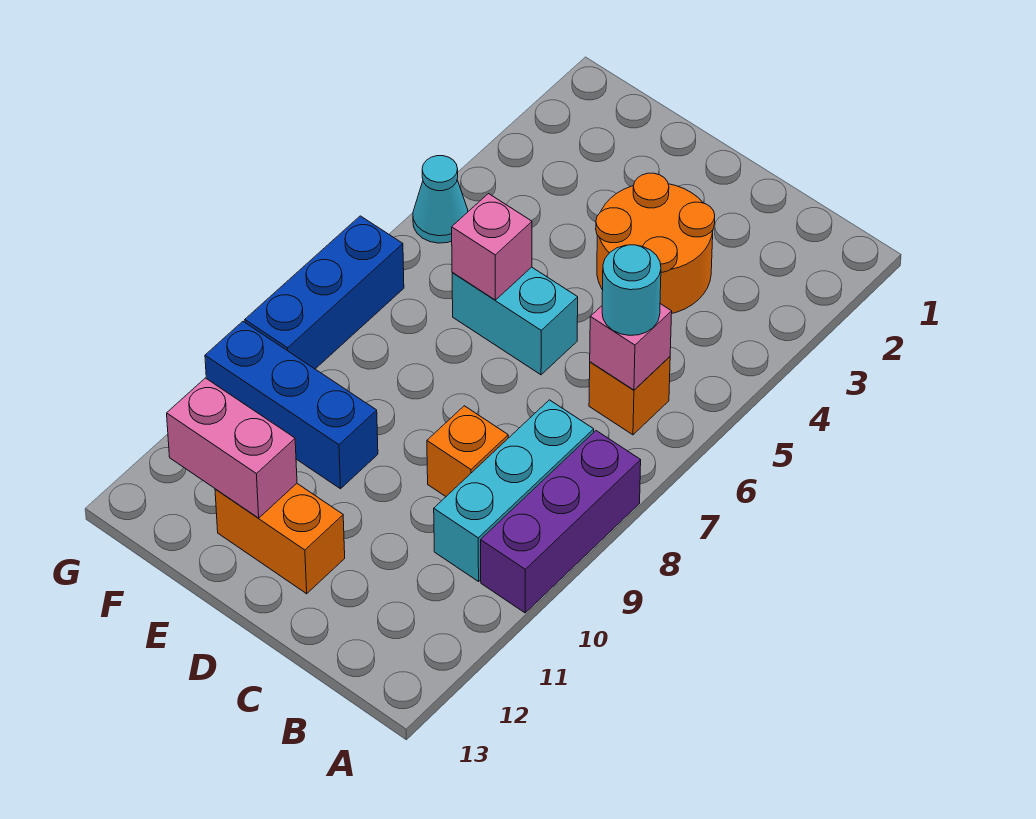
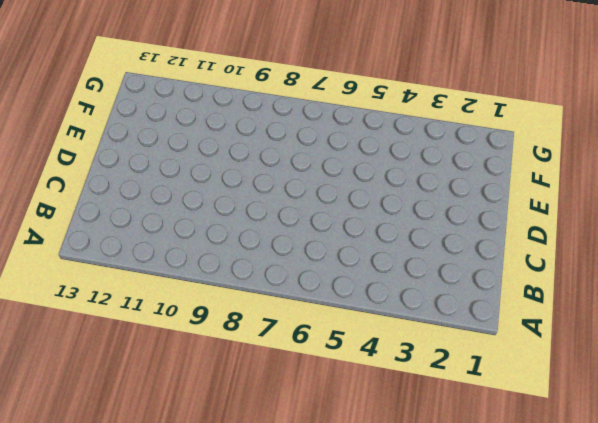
none -> purple 1x3 brick [481,431,641,613]
none -> orange 1x1 brick [589,357,670,435]
none -> cyan 1x3 brick [434,400,594,582]

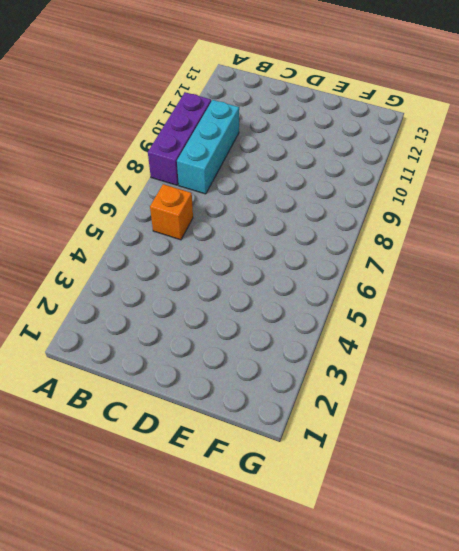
none -> orange 2x2 round brick [596,173,715,313]
none -> orange 1x1 brick [427,406,508,496]
none -> cyan 1x2 brick [452,267,578,375]

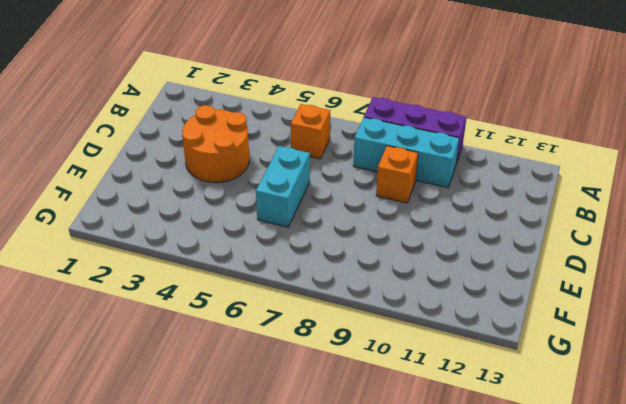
none -> orange 1x2 brick [215,484,345,594]
none -> blue 1x3 brick [205,322,378,489]
none -> cyan 1x1 cone [413,156,468,243]

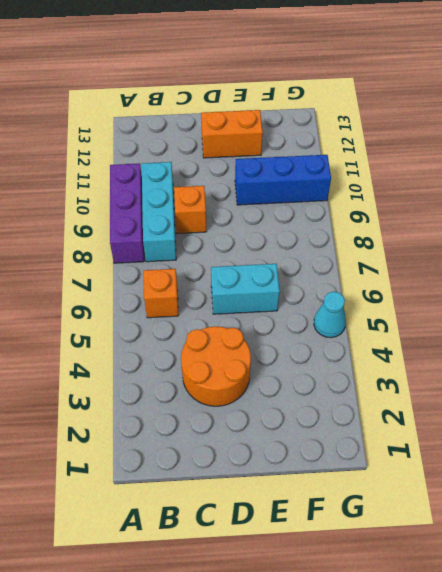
none -> blue 1x3 brick [245,216,404,369]
none -> pink 1x1 brick [590,304,672,390]
none -> pink 1x1 brick [452,194,532,300]

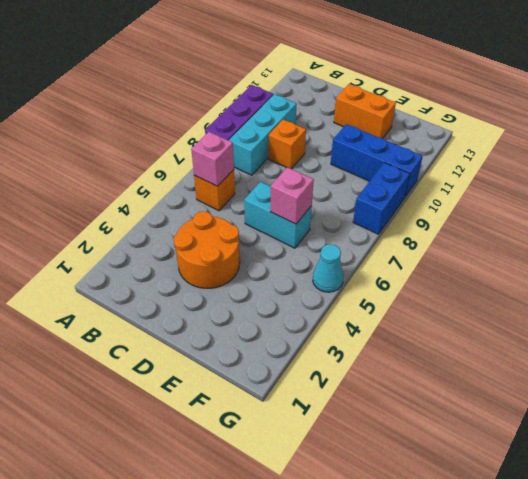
blue 1x2 brick [353,163,410,234] -> blue 1x3 brick [245,216,404,369]
none -> pink 1x2 brick [167,378,297,518]
none -> cyan 1x1 round brick [602,245,661,335]

